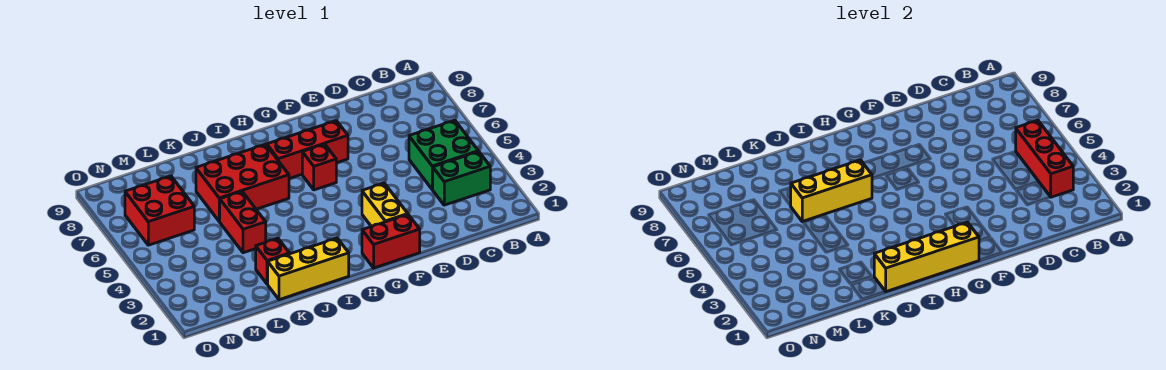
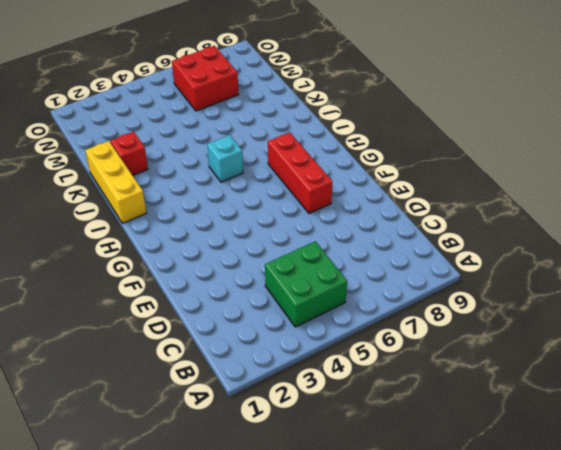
cyan 1x1 brick [207,135,243,182] -> none
none -> green 1x2 brick [432,151,490,205]
none -> red 1x2 brick [362,215,420,268]
none -> yellow 1x2 brick [362,183,408,227]

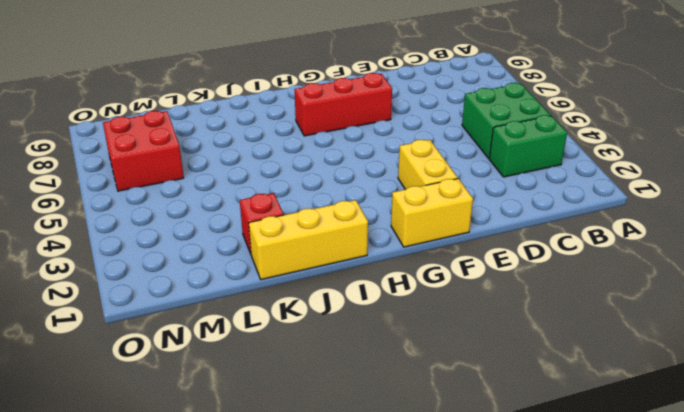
yellow 1x2 brick [391,179,473,247] -> red 1x2 brick [362,215,420,268]
none -> red 1x1 brick [302,144,336,190]
none -> red 2x3 brick [196,144,289,221]
none -> red 1x2 brick [219,192,266,253]

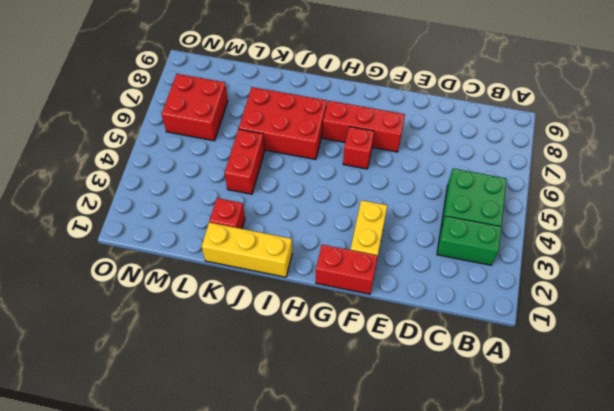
none -> red 1x3 brick [1016,120,1073,197]
none -> yellow 1x4 brick [874,222,979,292]
none -> yellow 1x3 brick [790,160,872,221]

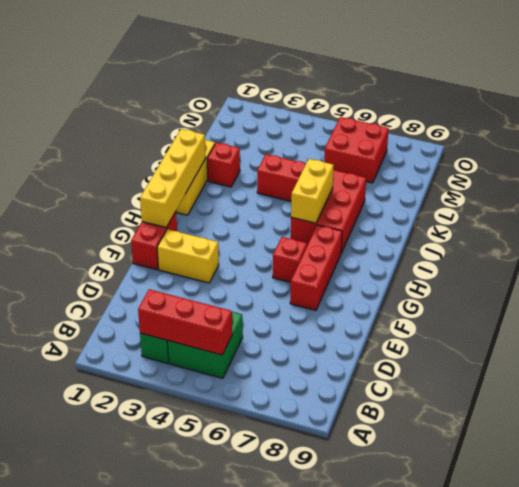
yellow 1x2 brick [291,159,334,223] -> yellow 1x3 brick [790,160,872,221]

